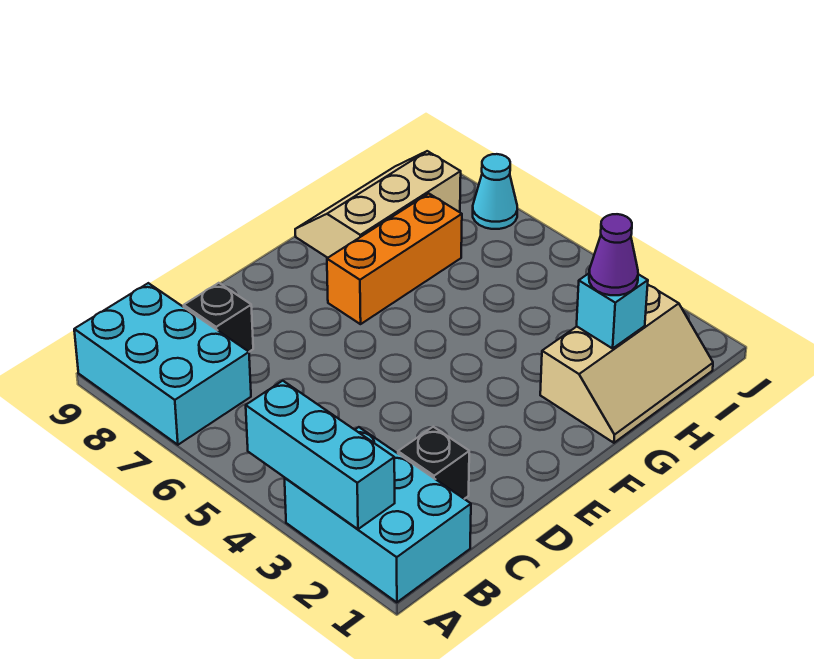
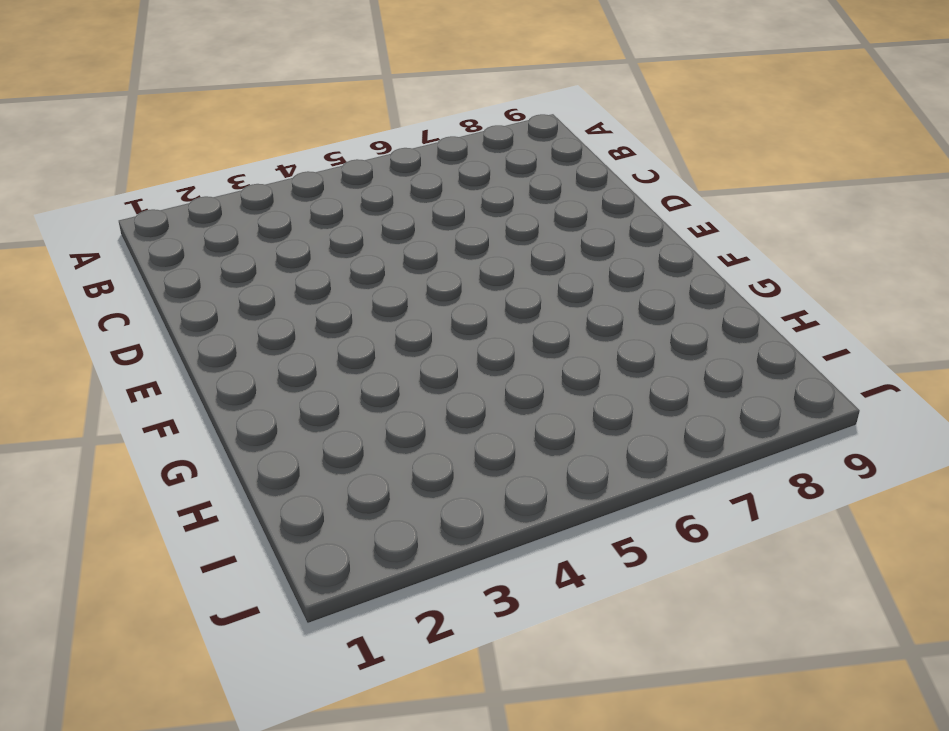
none -> cyan 2x3 brick [285,427,471,602]
none -> cyan 2x3 brick [74,283,251,445]

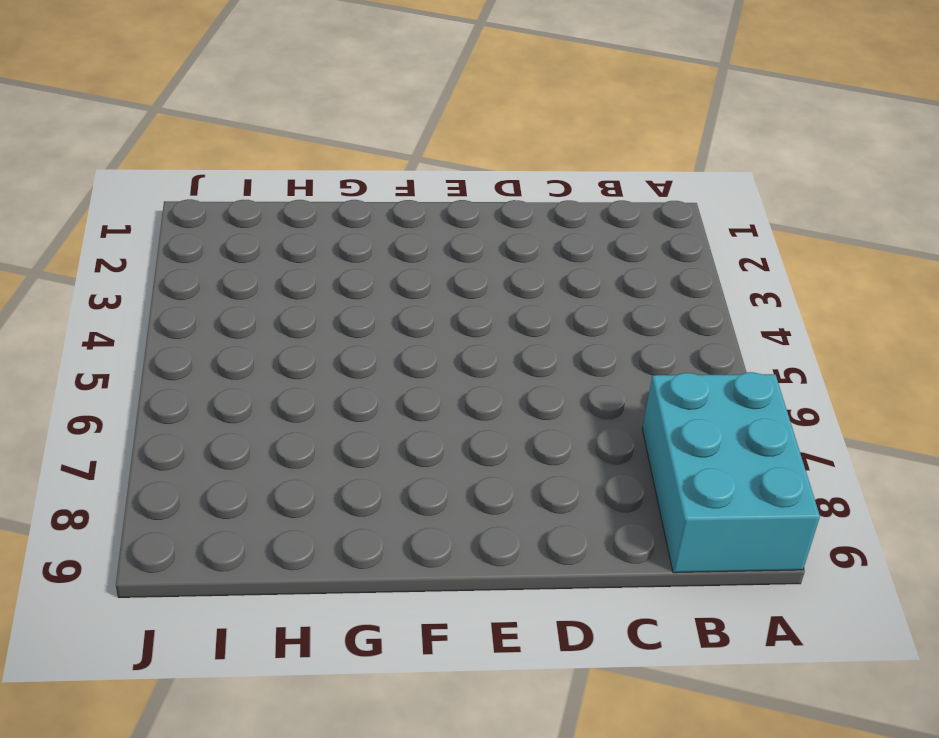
none -> cyan 2x3 brick [285,427,471,602]
none -> black 1x1 brick [398,427,469,499]

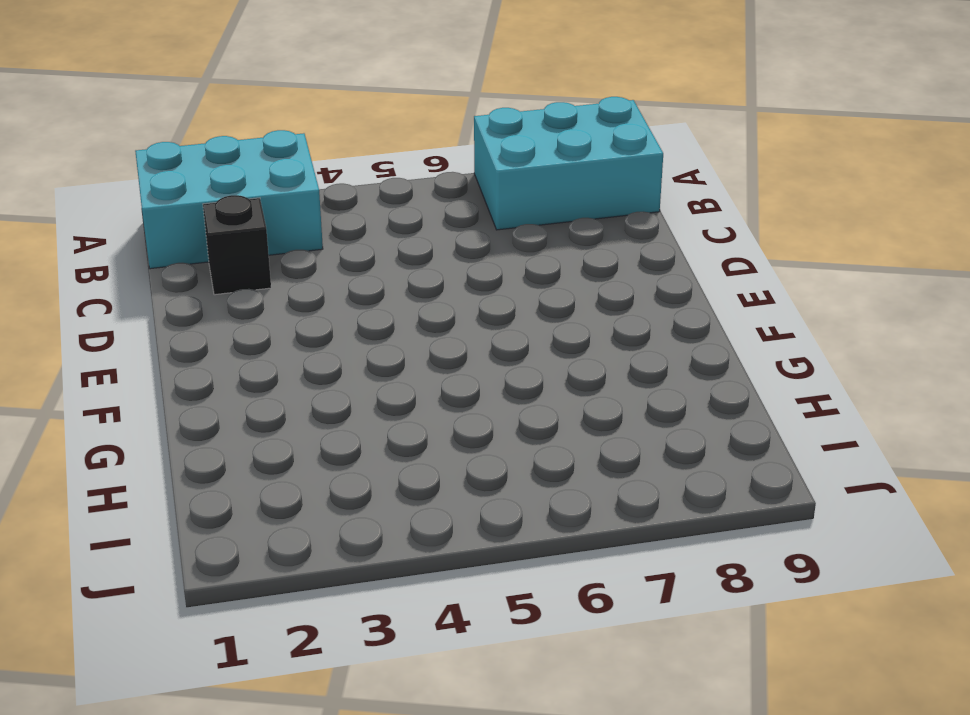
none -> black 1x1 brick [184,283,253,352]
none -> orange 1x3 brick [327,194,462,324]

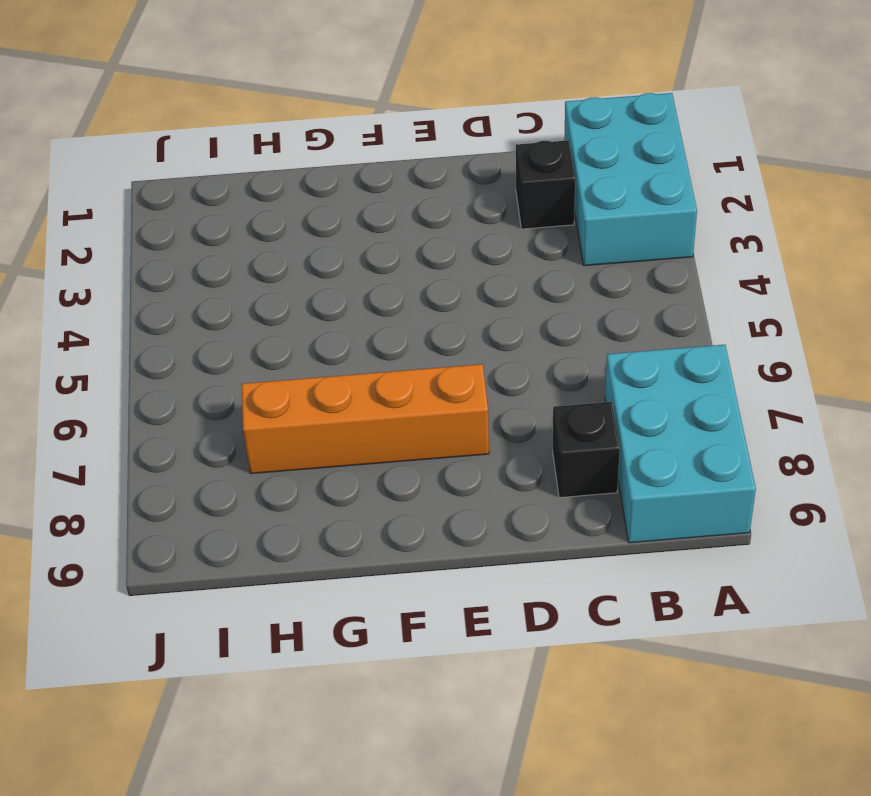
orange 1x4 brick [242,364,489,474] -> orange 1x3 brick [327,194,462,324]
none -> tan 2x3 slope [540,285,713,443]
none -> tan 2x3 slope [295,151,461,258]

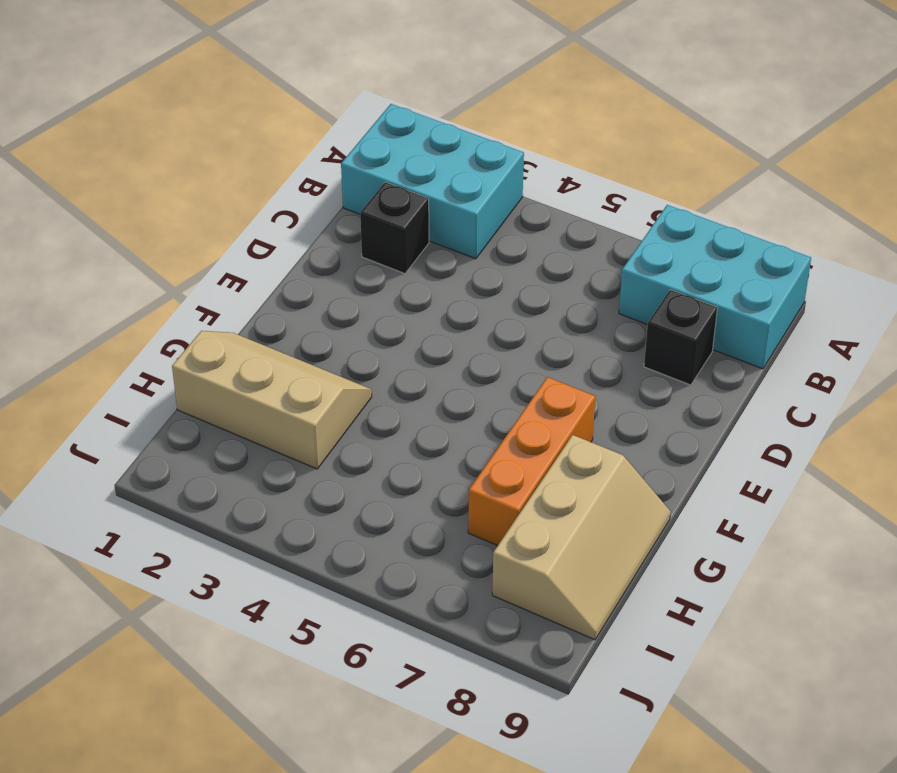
tan 2x3 slope [172,331,372,469] -> tan 2x3 slope turned to [540,285,713,443]
none -> cyan 1x1 cone [473,154,517,229]
none -> cyan 1x3 brick [246,381,395,529]

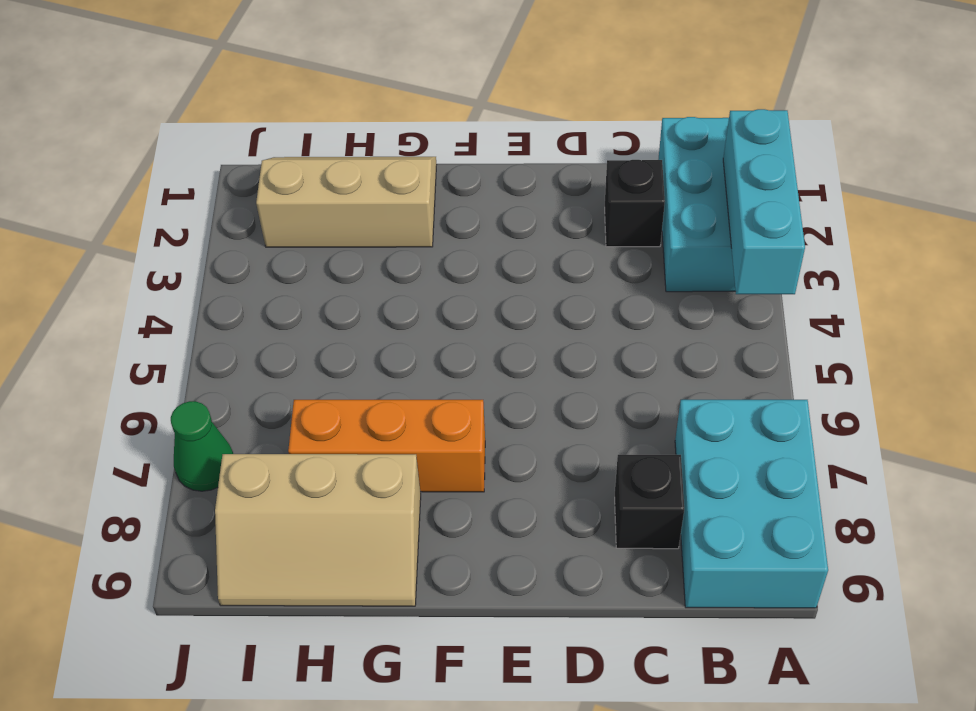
green 1x1 cone [171,401,233,491] -> cyan 1x1 cone [473,154,517,229]
none -> cyan 1x1 brick [577,274,648,348]
none -> purple 1x1 cone [589,214,638,295]

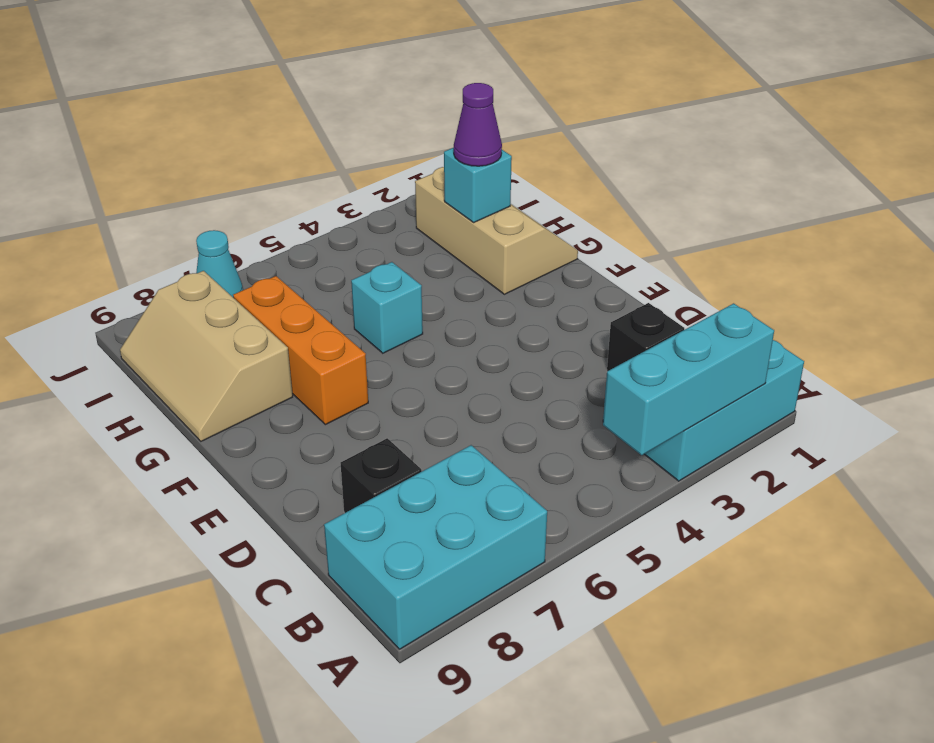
cyan 1x1 brick [351,262,423,353] -> none

